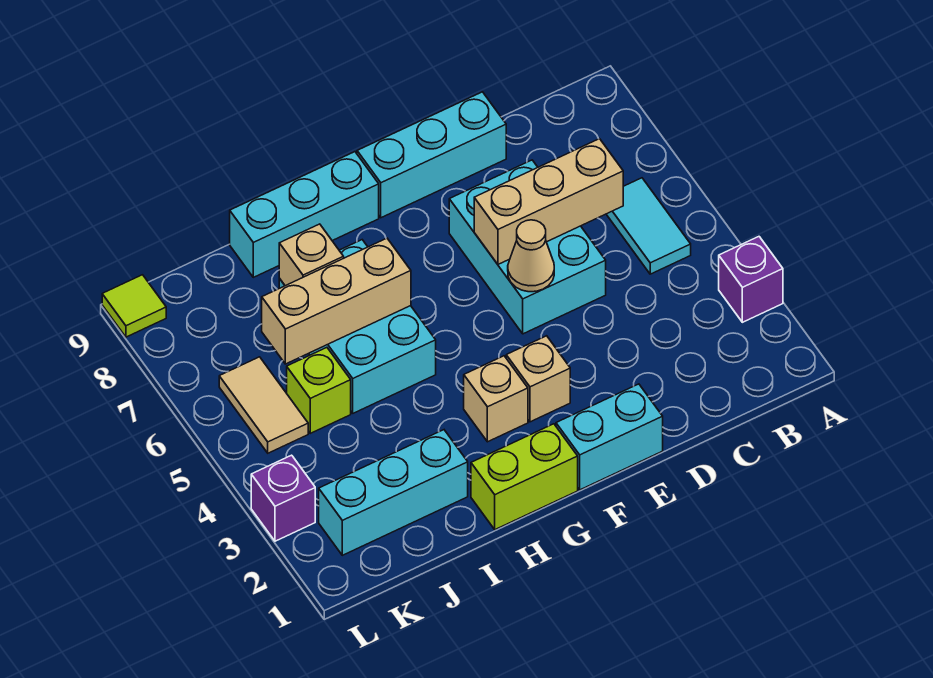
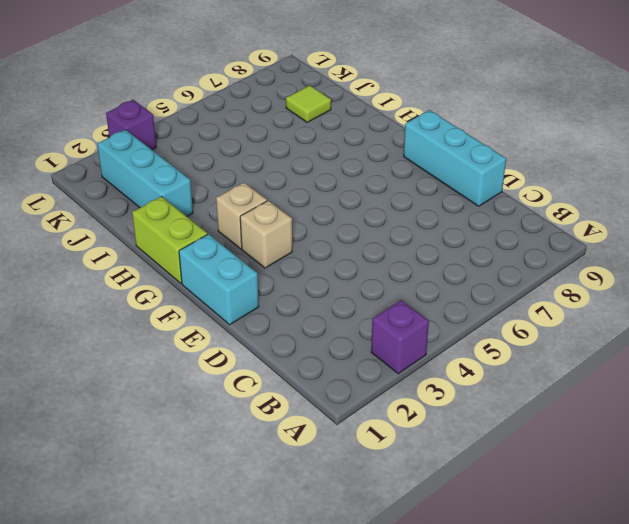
lime 1x1 tile [286,86,331,122] -> lime 1x1 tile moved to [102,275,166,337]
none -> cyan 1x2 tile [606,178,691,274]
none -> cyan 2x3 brick [449,160,606,334]
none -> cyan 1x3 brick [230,152,379,277]

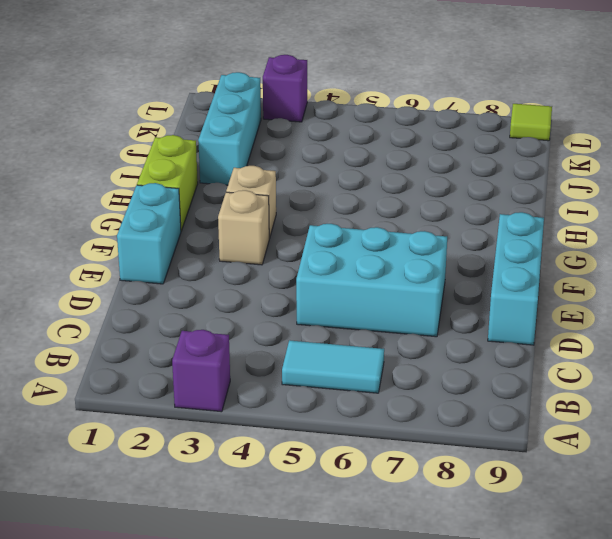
none -> cyan 1x3 brick [230,152,379,277]
none -> cyan 2x3 brick [279,240,436,413]
none -> lime 1x1 brick [287,348,351,433]

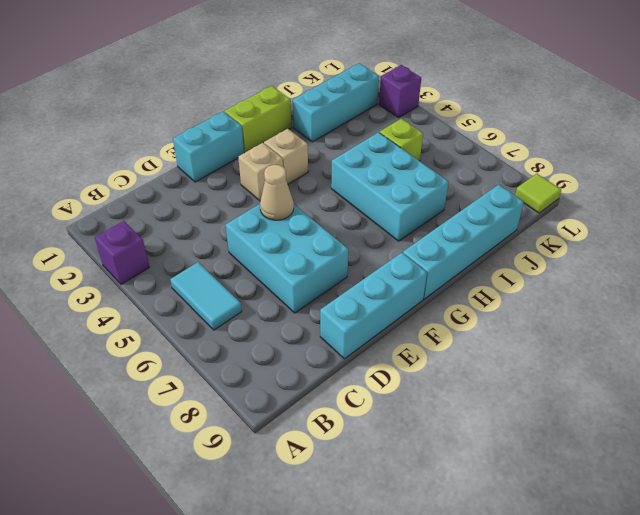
cyan 1x4 brick [403,185,524,299] -> cyan 1x3 brick [230,152,379,277]
none -> tan 1x2 tile [219,357,308,453]
none -> tan 1x3 brick [474,139,623,264]
none -> tan 1x3 brick [262,238,411,364]

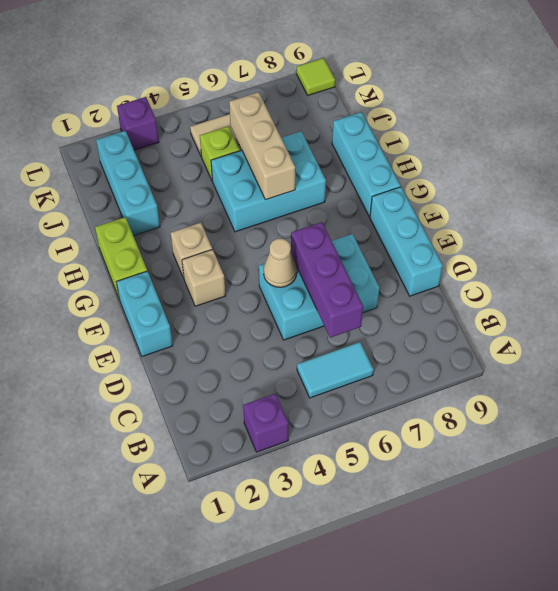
purple 1x3 brick [291,222,363,338] -> tan 1x3 brick [474,139,623,264]
none -> tan 1x1 brick [279,224,344,286]

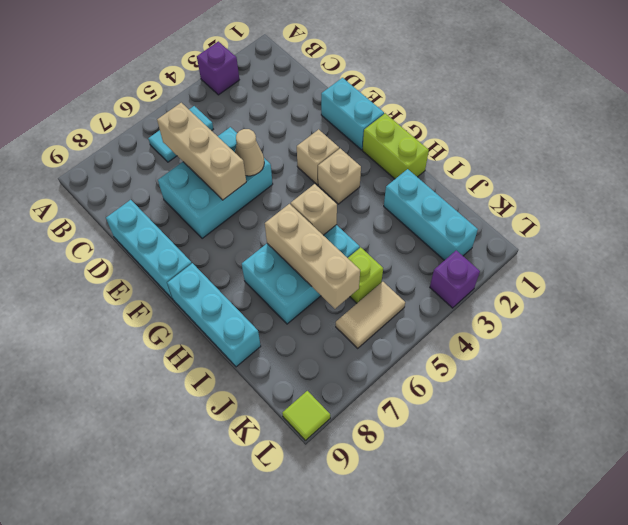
tan 1x1 brick [291,184,337,235] -> tan 1x1 brick moved to [279,224,344,286]

